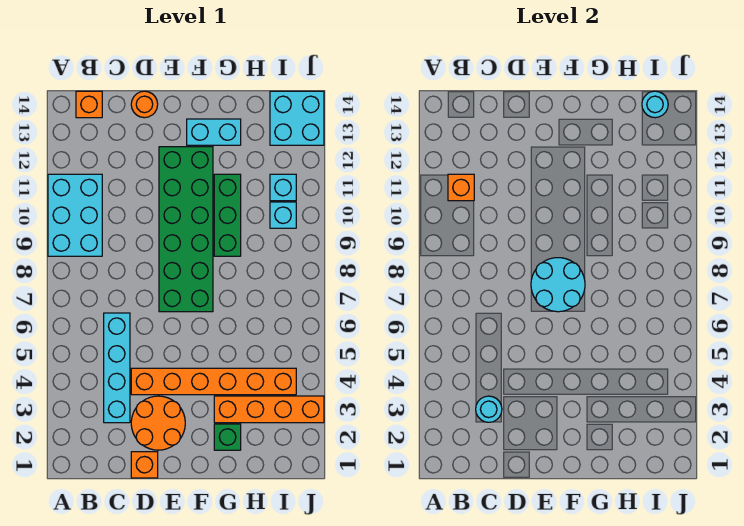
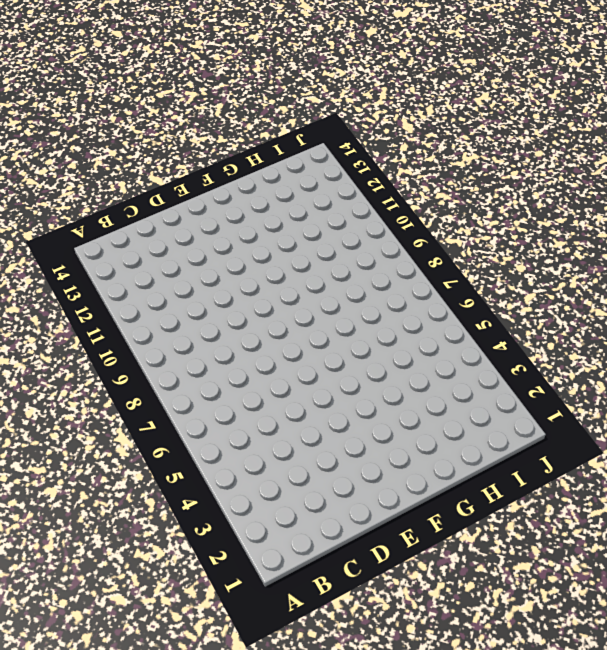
none -> cyan 2x3 brick [48,174,102,256]
none -> orange 1x1 brick [76,91,102,118]
none -> cyan 1x4 brick [104,313,130,423]

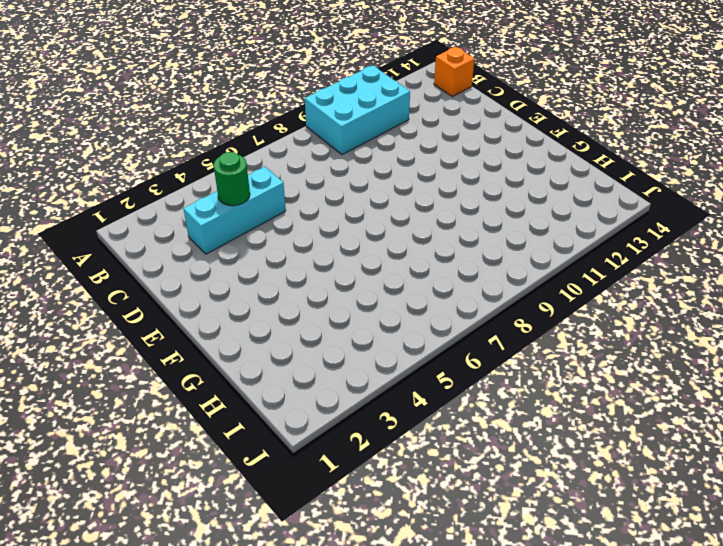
cyan 1x3 brick [183,167,286,254] -> cyan 1x4 brick [104,313,130,423]
green 1x1 round brick [214,152,250,206] -> none
none -> orange 1x1 brick [131,452,158,478]
none -> orange 2x2 round brick [131,396,185,450]
none -> orange 1x6 brick [131,368,296,395]

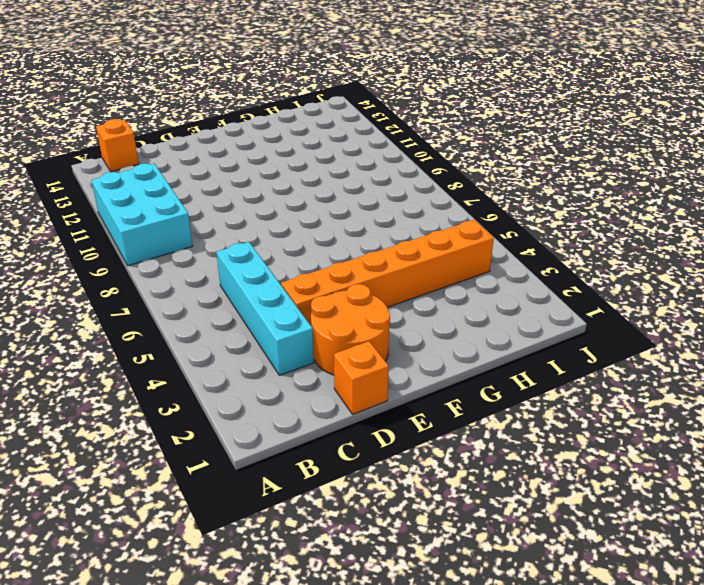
none -> orange 1x1 round brick [131,91,158,118]
none -> green 2x6 brick [159,147,213,312]
none -> cyan 1x2 brick [187,119,241,145]

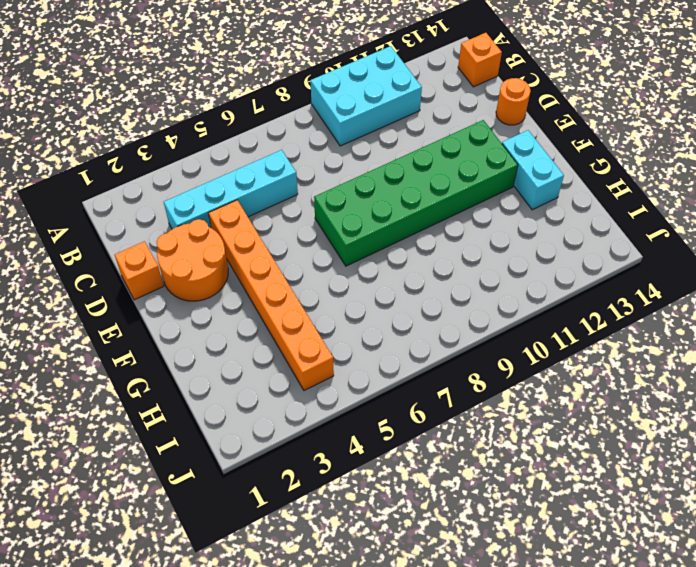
none -> green 1x1 brick [214,424,241,450]
none -> orange 1x4 brick [214,396,324,423]
none -> green 1x3 brick [214,174,241,256]

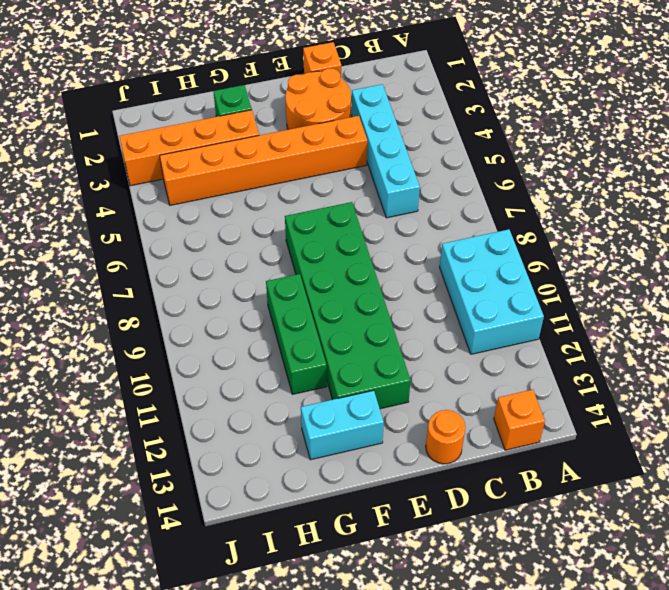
none -> cyan 1x1 brick [270,202,296,228]
none -> cyan 1x1 brick [270,174,296,201]
none -> cyan 2x2 brick [270,91,324,145]

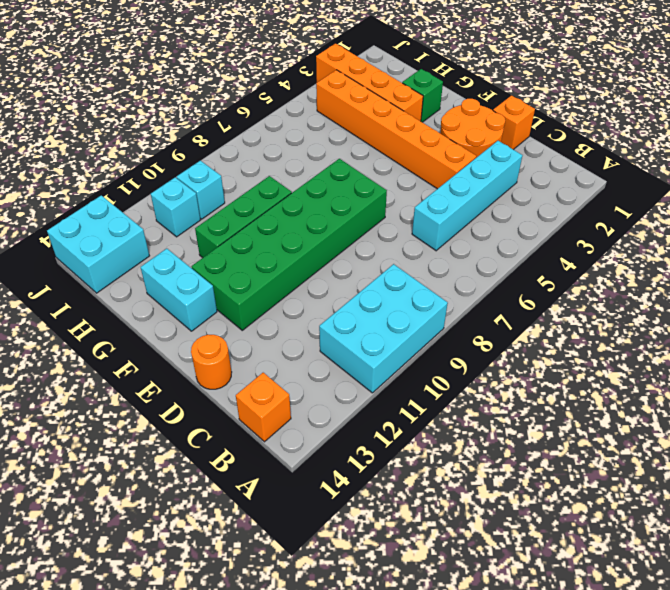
none -> orange 1x1 brick [448,174,474,201]
none -> cyan 1x1 round brick [476,396,502,422]
none -> cyan 2x2 round brick [531,258,585,312]

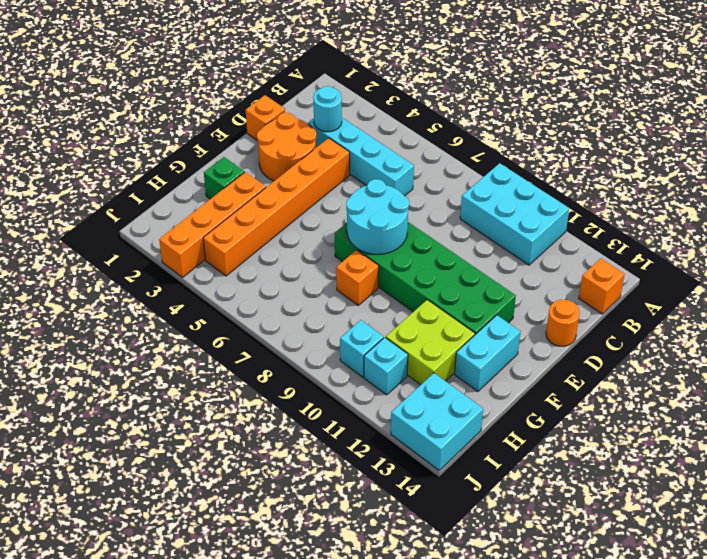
orange 1x1 brick [336,250,379,305] -> orange 1x1 brick moved to [448,174,474,201]
lime 2x2 brick [386,300,475,385] -> green 1x3 brick [214,174,241,256]
none -> cyan 1x1 round brick [642,91,668,118]

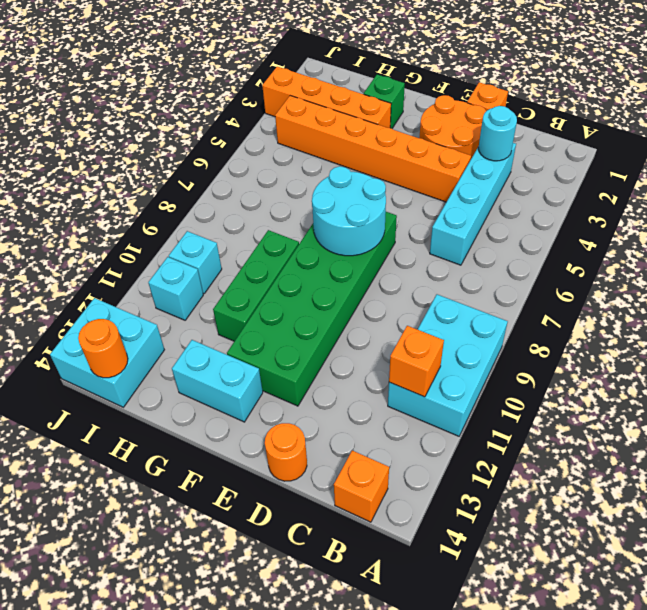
orange 1x1 round brick [78,319,128,378] -> cyan 1x1 round brick [642,91,668,118]

